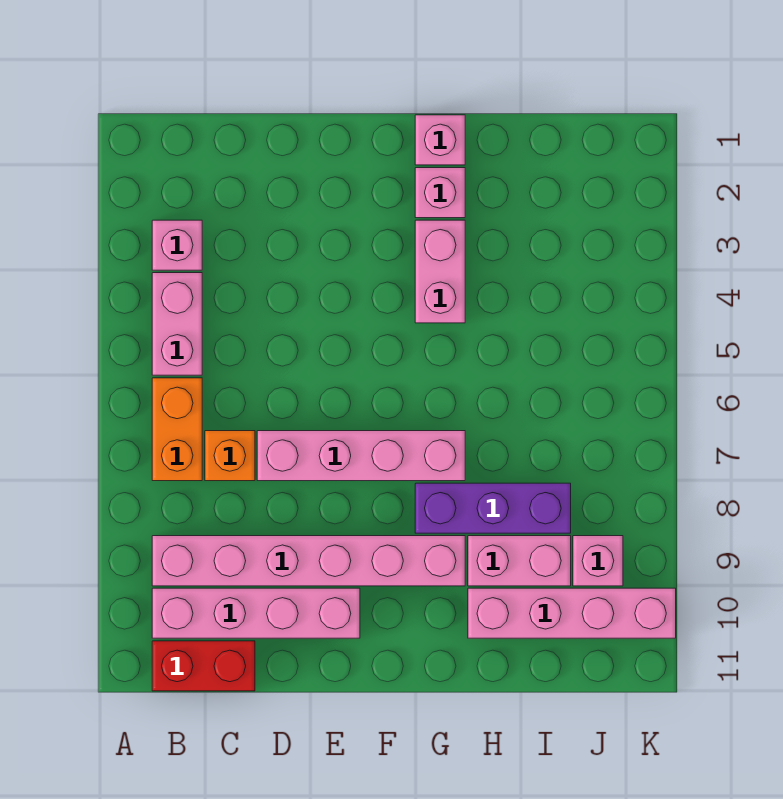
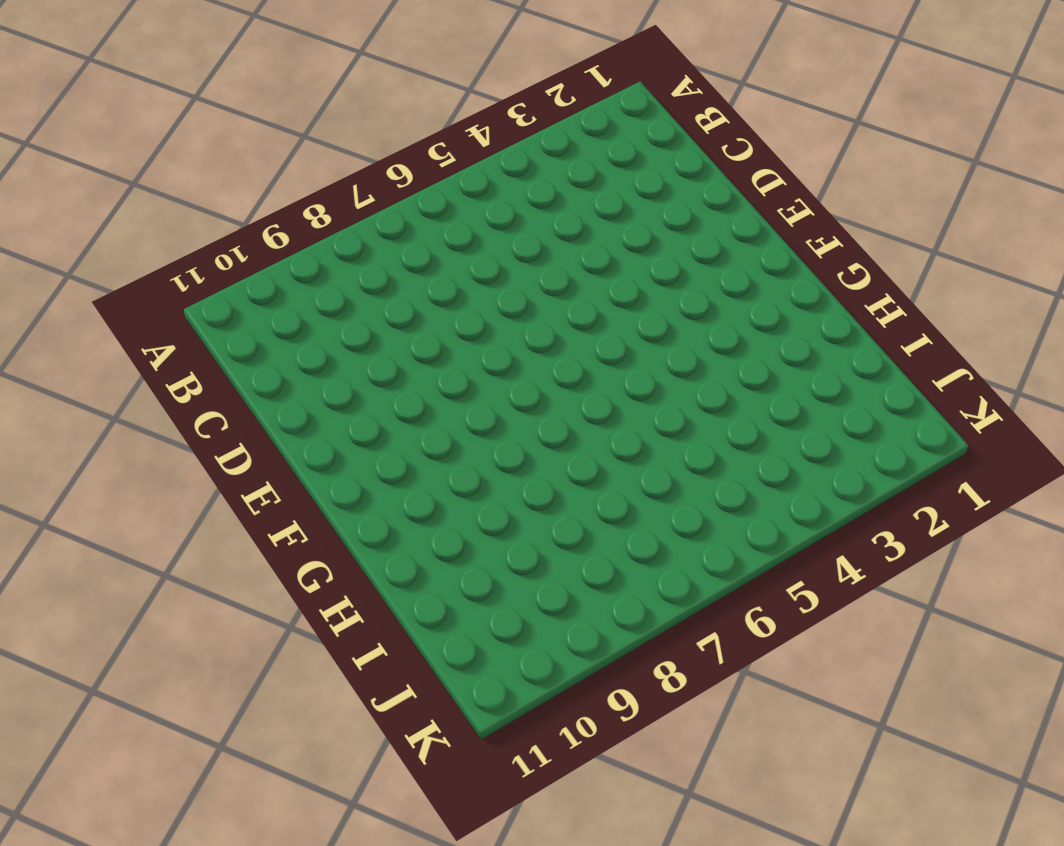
none -> pink 1x1 brick [152,220,202,270]
none -> pink 1x2 brick [152,273,202,375]
none -> orange 1x2 brick [152,378,202,481]

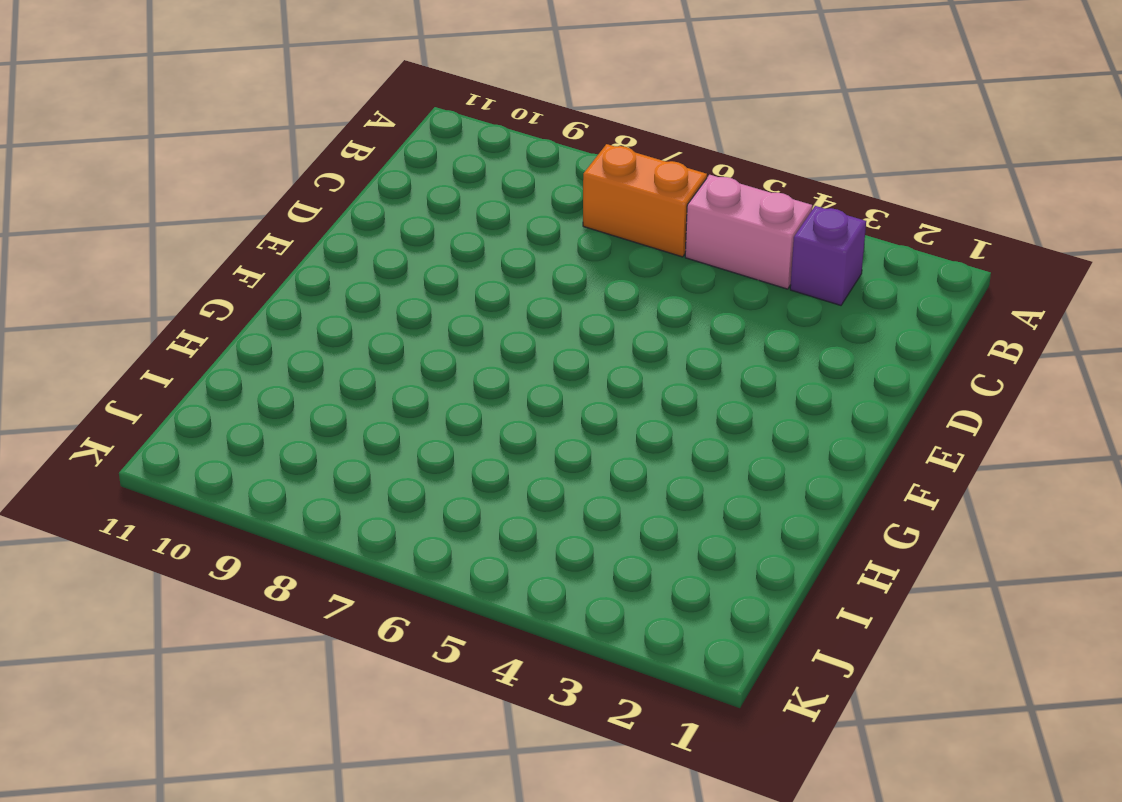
purple 1x1 brick [790,206,866,305] -> pink 1x1 brick [152,220,202,270]
none -> pink 1x6 brick [152,536,465,586]
none -> pink 1x4 brick [152,588,360,638]
none -> red 1x2 brick [152,641,255,691]

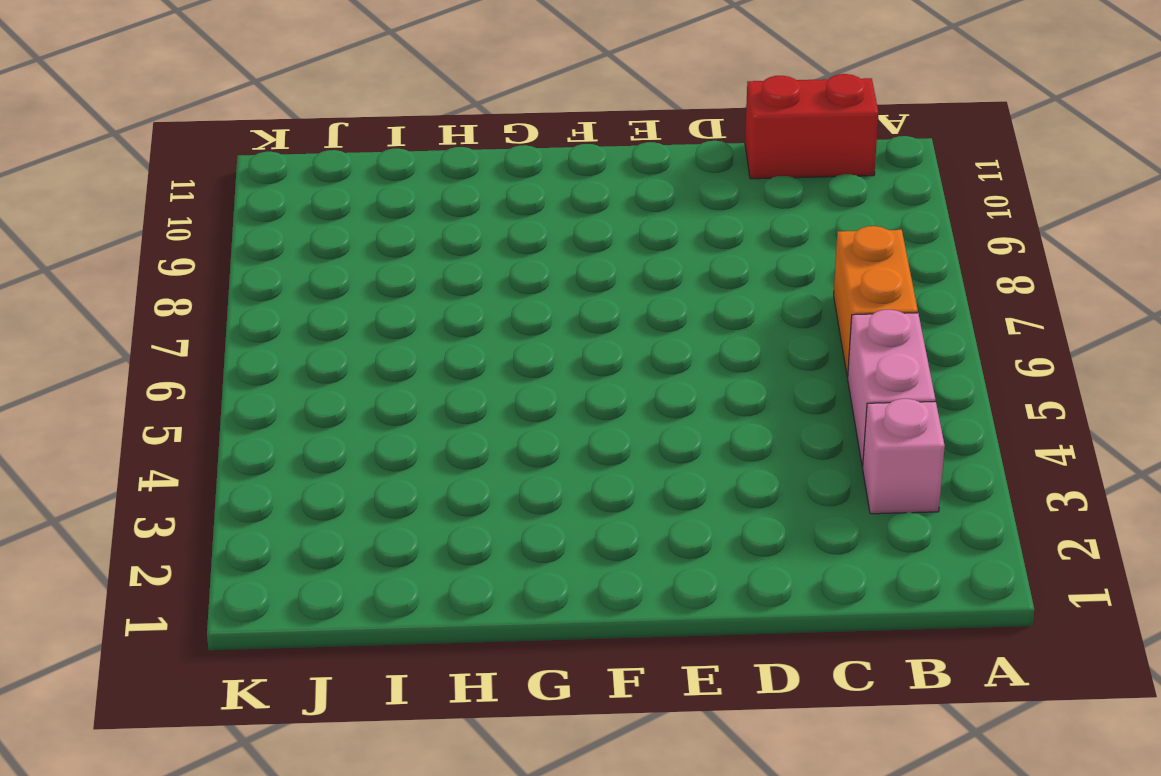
none -> pink 1x6 brick [152,536,465,586]
none -> pink 1x4 brick [152,588,360,638]
none -> orange 1x1 brick [205,431,255,481]

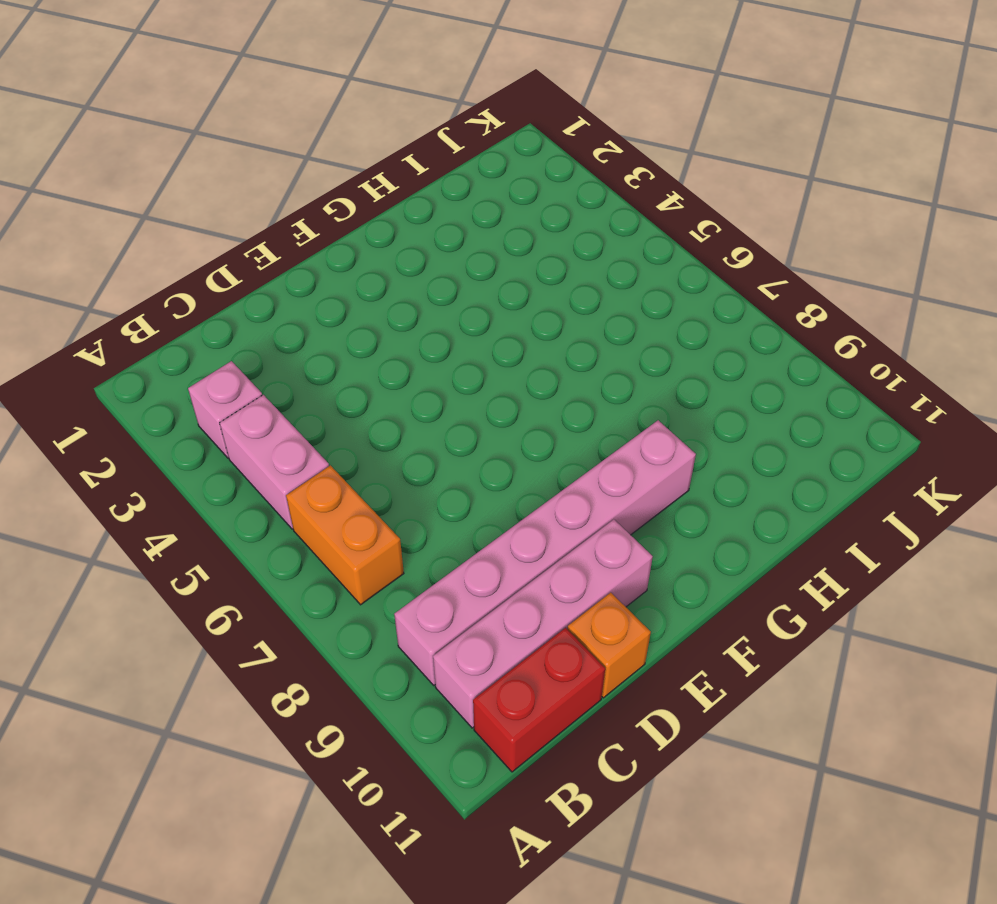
orange 1x1 brick [567,593,651,698] -> orange 1x1 brick moved to [205,431,255,481]
none -> pink 1x4 brick [257,431,465,481]
none -> pink 1x1 brick [415,115,465,165]
none -> pink 1x1 brick [415,168,465,218]

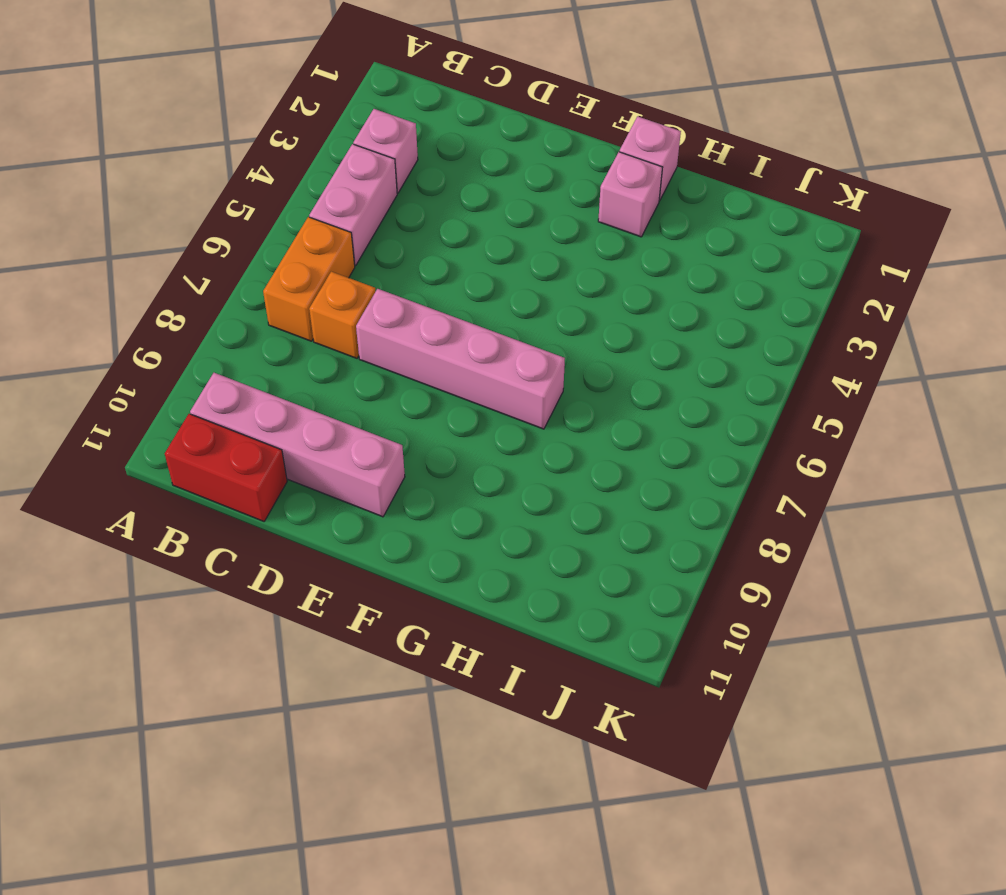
none -> pink 1x6 brick [152,536,465,586]
none -> pink 1x2 brick [415,220,465,323]
none -> purple 1x3 brick [415,483,571,533]

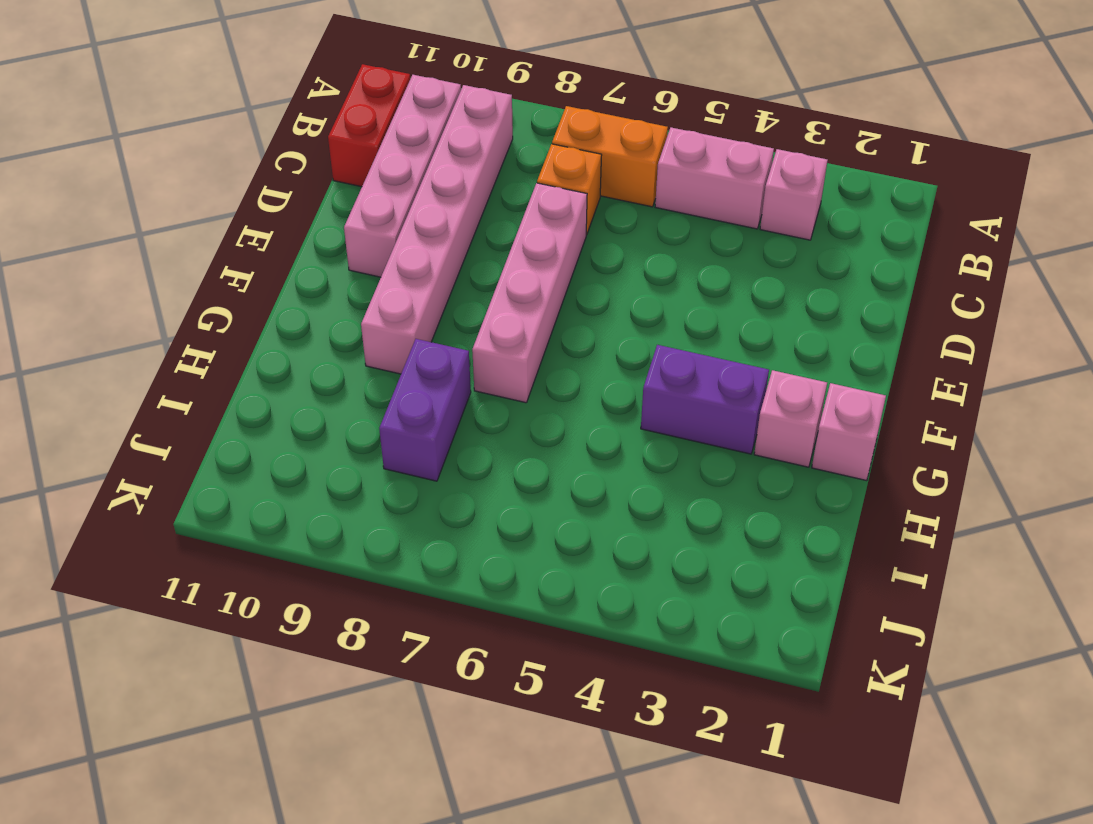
purple 1x2 brick [641,345,769,454] -> pink 1x2 brick [415,220,465,323]
purple 1x2 brick [379,339,471,481] -> purple 1x3 brick [415,483,571,533]
none -> pink 1x2 brick [468,536,571,586]
none -> pink 1x4 brick [468,588,676,638]
none -> pink 1x1 brick [573,536,623,586]

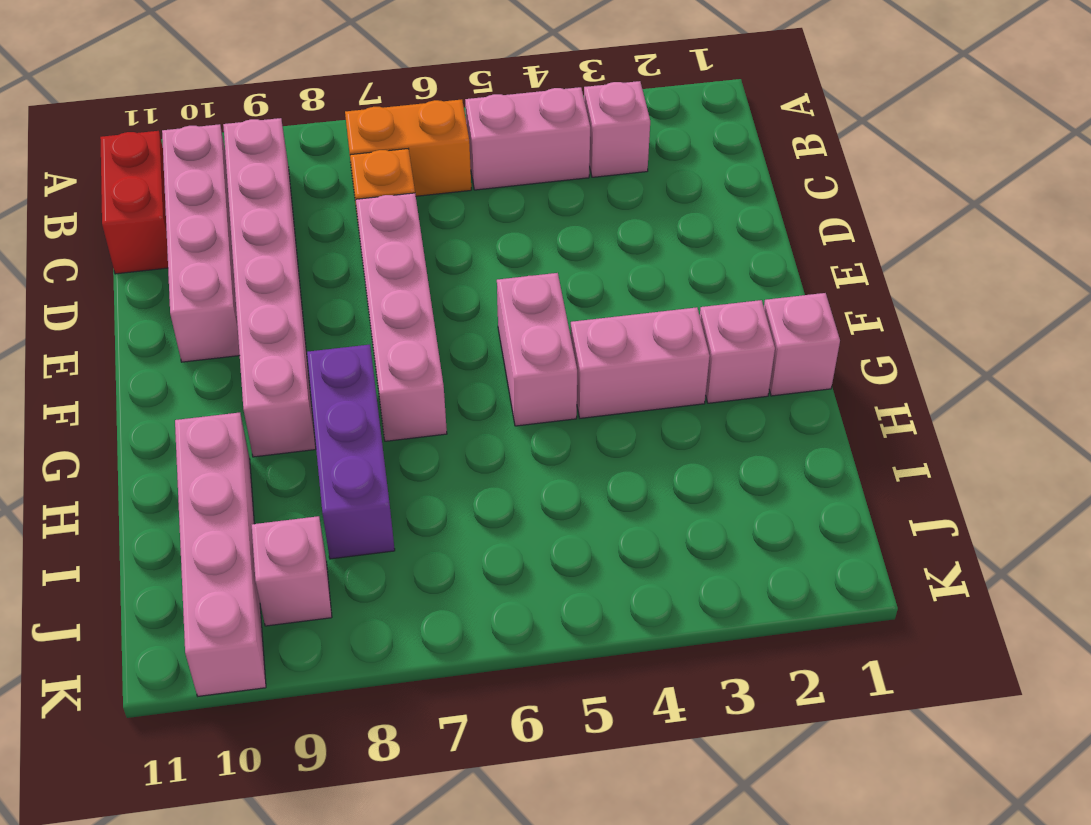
pink 1x2 brick [497,273,577,426] -> pink 1x2 brick moved to [468,536,571,586]

